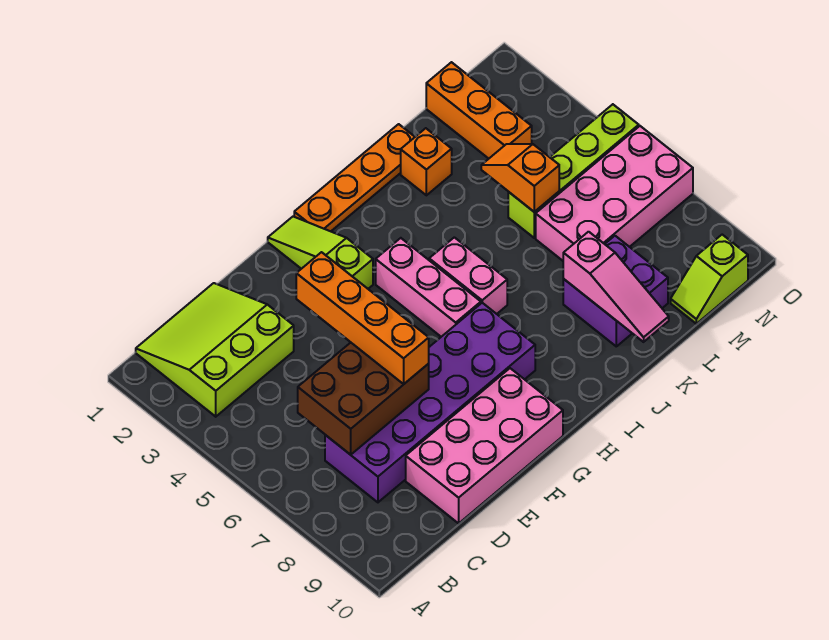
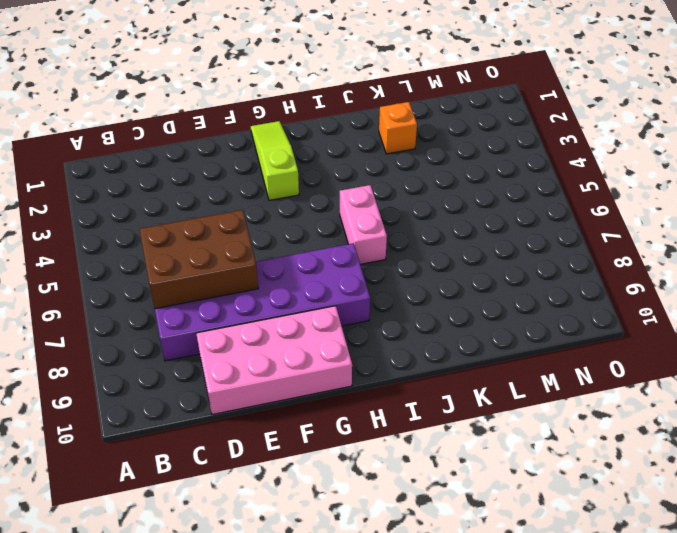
none -> lime 3x3 slope [136,283,294,417]
none -> orange 1x4 plate [294,124,414,231]
none -> pink 1x3 brick [376,238,481,337]

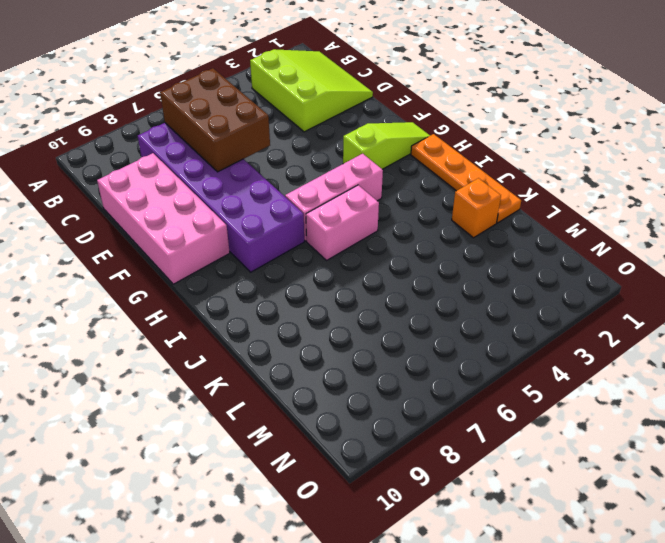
none -> purple 2x2 brick [563,236,668,346]
none -> lime 1x4 brick [508,104,639,238]
none -> pink 2x4 brick [536,126,693,261]

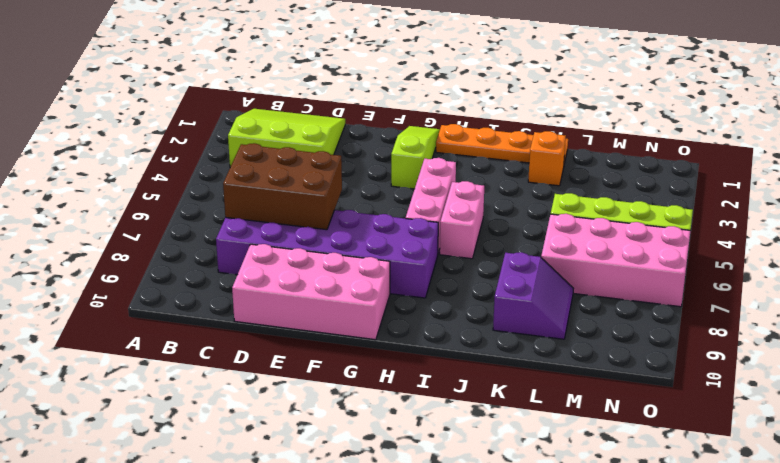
purple 2x2 slope [493,252,573,339] -> purple 2x2 brick [563,236,668,346]
none -> orange 1x3 brick [426,62,532,159]
none -> lime 1x2 slope [671,235,748,324]
none -> pink 1x3 slope [563,232,669,342]

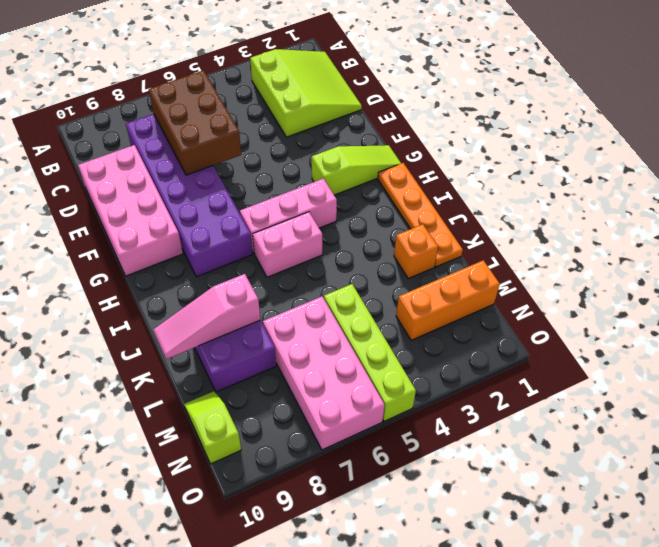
none -> orange 1x2 slope [481,144,559,212]
none -> orange 1x4 brick [296,252,429,384]

